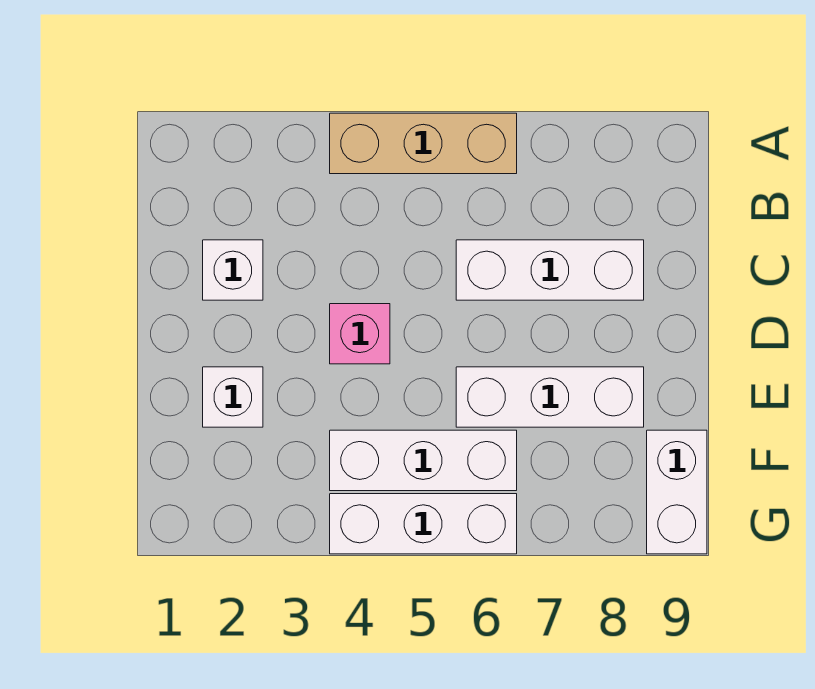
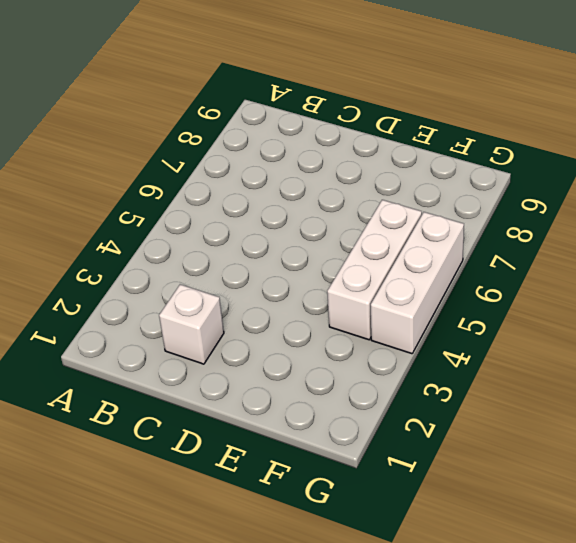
none -> tan 1x3 brick [330,113,517,174]
none -> white 1x3 brick [456,240,644,300]

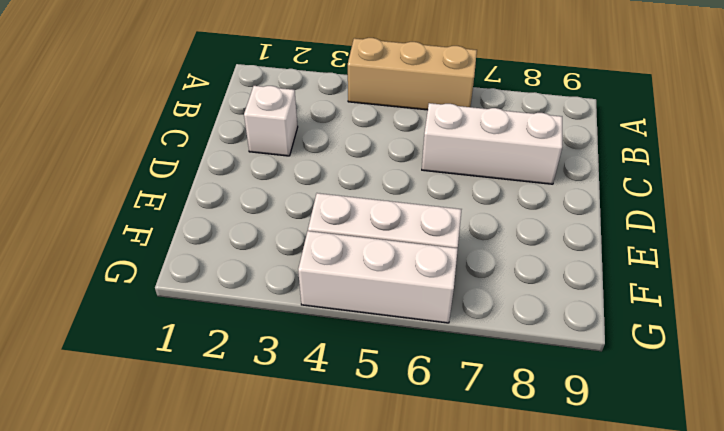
none -> pink 1x1 brick [330,304,390,364]
none -> white 1x1 brick [203,367,263,427]

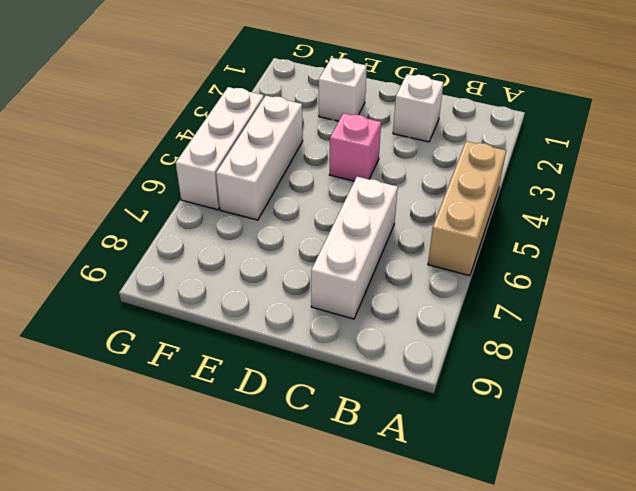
none -> white 1x3 brick [456,367,644,427]
none -> white 1x2 brick [647,430,707,554]

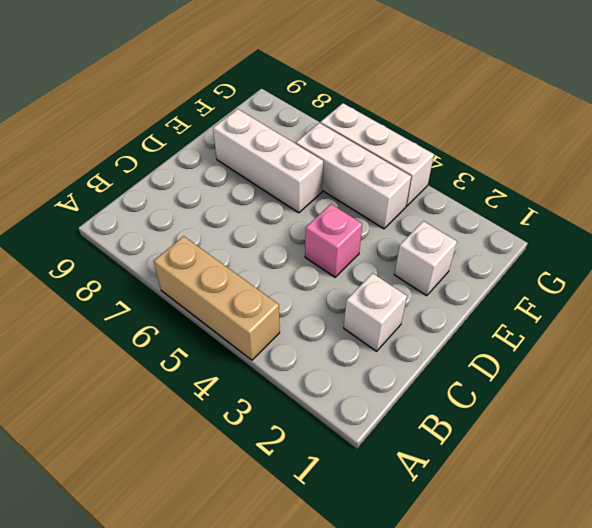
none -> white 1x3 brick [456,240,644,300]
none -> white 1x2 brick [647,430,707,554]

